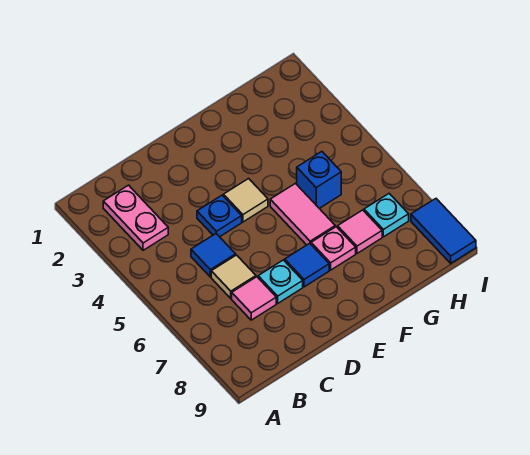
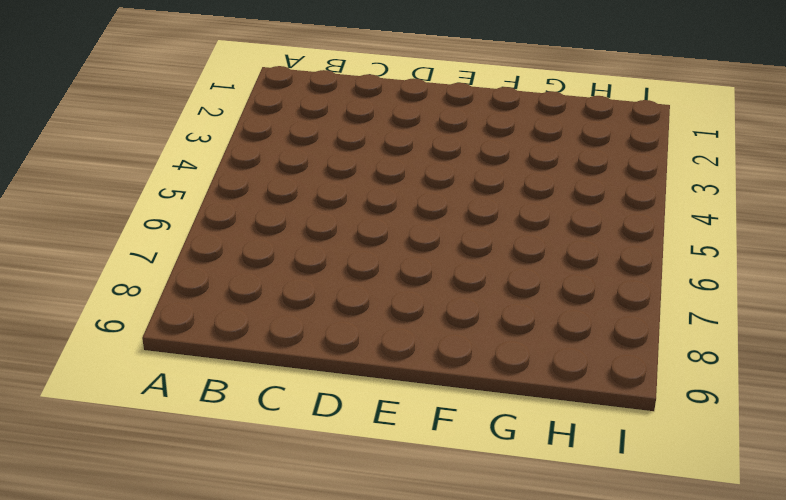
none -> pink 1x2 plate [103,185,168,250]
none -> blue 1x1 tile [191,234,236,277]
none -> tan 1x1 tile [211,255,256,298]

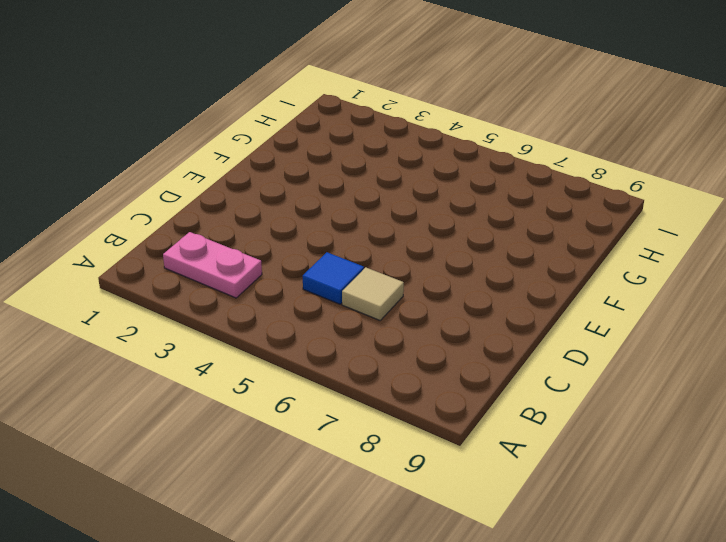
none -> pink 1x1 tile [232,277,276,320]
none -> blue 1x1 plate [197,195,242,237]
none -> cyan 1x1 plate [258,260,303,303]

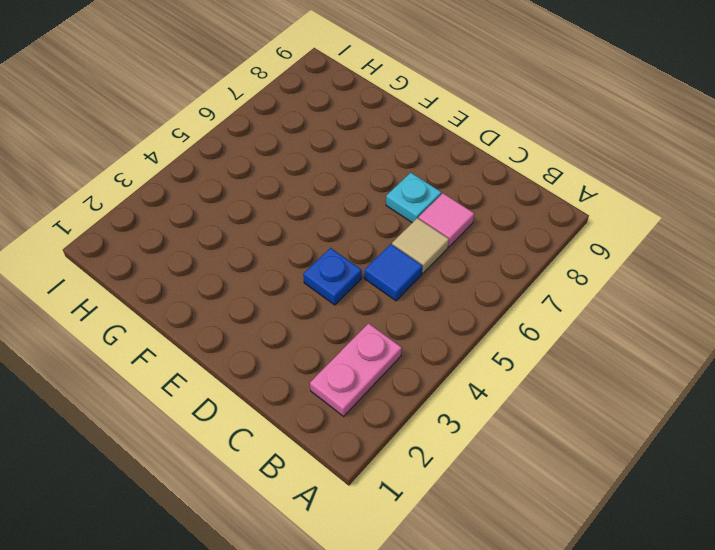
none -> tan 1x1 tile [223,179,268,222]
none -> blue 1x1 tile [285,243,329,287]
none -> pink 1x2 tile [270,184,335,245]

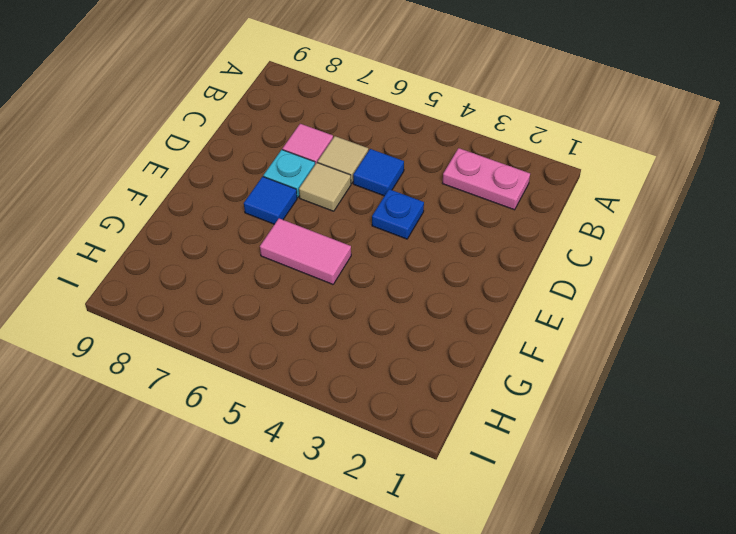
tan 1x1 tile [299,163,351,211] -> tan 1x1 tile moved to [223,179,268,222]
none -> pink 1x1 plate [311,227,356,270]
none -> blue 1x1 brick [297,152,341,208]
none -> pink 1x1 tile [338,210,382,253]

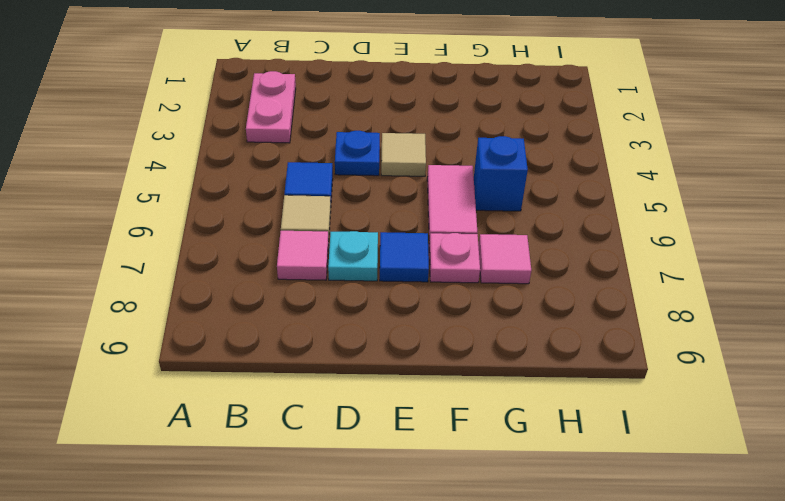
none -> cyan 1x1 plate [364,194,409,237]
none -> blue 1x2 tile [411,199,476,263]

